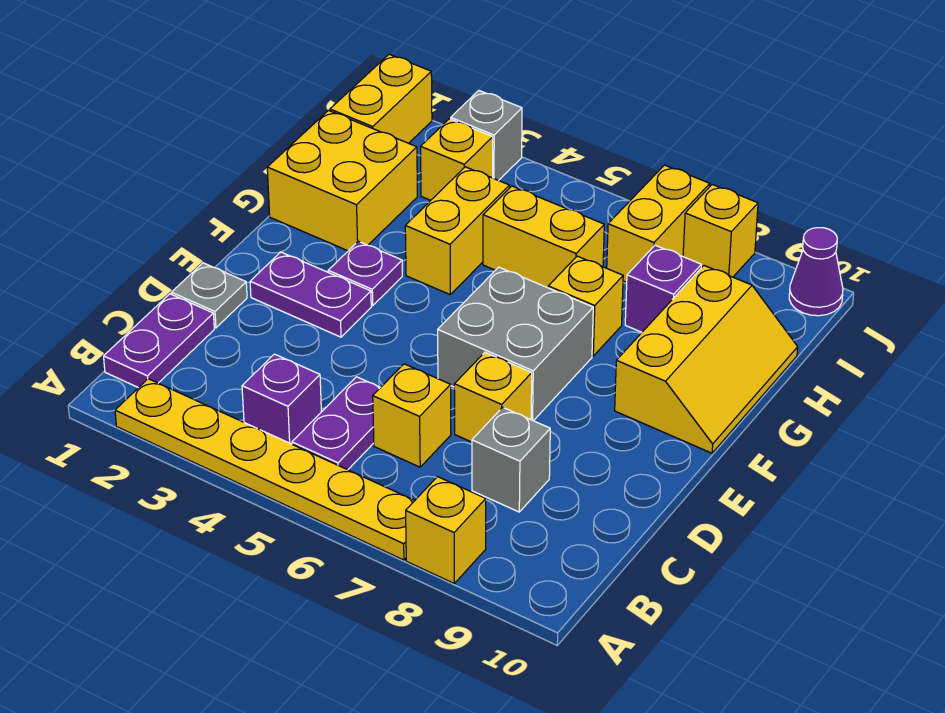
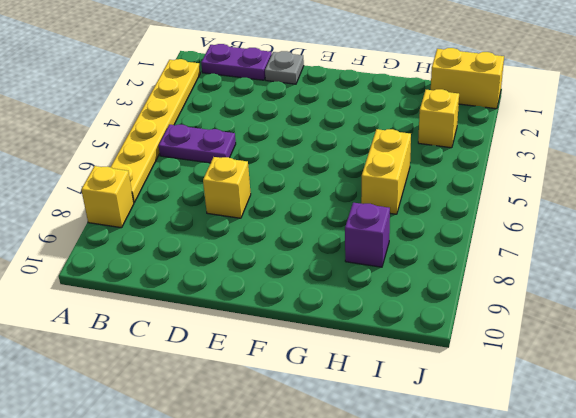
none -> purple 1x1 brick [242,354,321,444]
none -> yellow 1x1 brick [373,364,451,467]
none -> grey 1x1 brick [472,407,550,512]

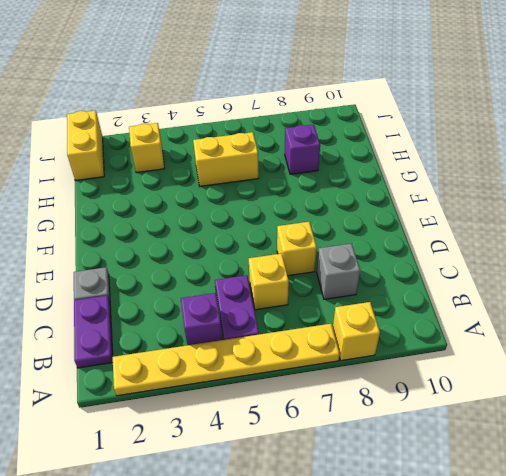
none -> purple 1x2 plate [250,252,371,337]
none -> grey 2x2 brick [438,267,593,421]
none -> purple 1x1 plate [328,241,402,306]

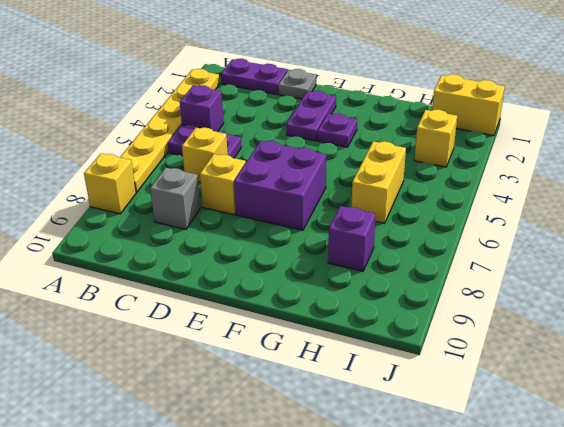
purple 2x2 brick [234,141,326,230] -> grey 2x2 brick [438,267,593,421]
none -> yellow 2x3 slope [615,266,798,453]
none -> yellow 2x2 brick [267,110,418,251]
none -> yellow 1x2 brick [405,167,510,294]

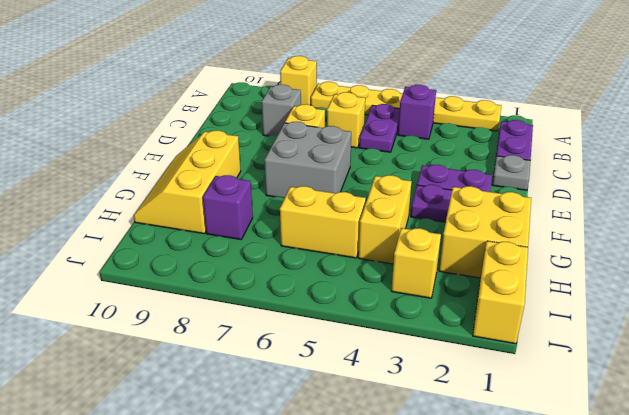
none -> yellow 1x1 brick [548,256,623,356]
none -> yellow 1x2 brick [607,165,710,282]
none -> grey 1x1 brick [451,91,522,181]

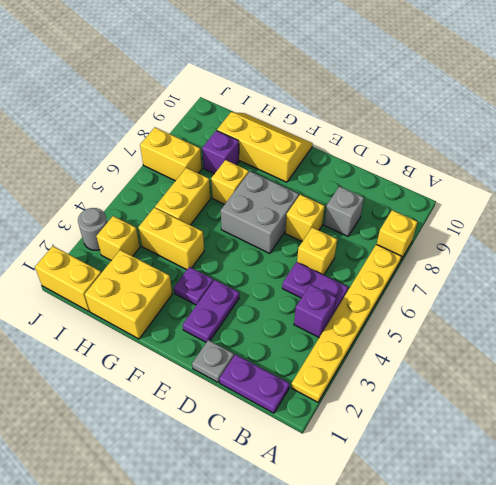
grey 1x1 round brick [78,208,107,250] -> grey 1x1 brick [451,91,522,181]
none -> yellow 1x1 brick [683,184,758,277]
none -> purple 1x1 cone [789,228,843,316]

